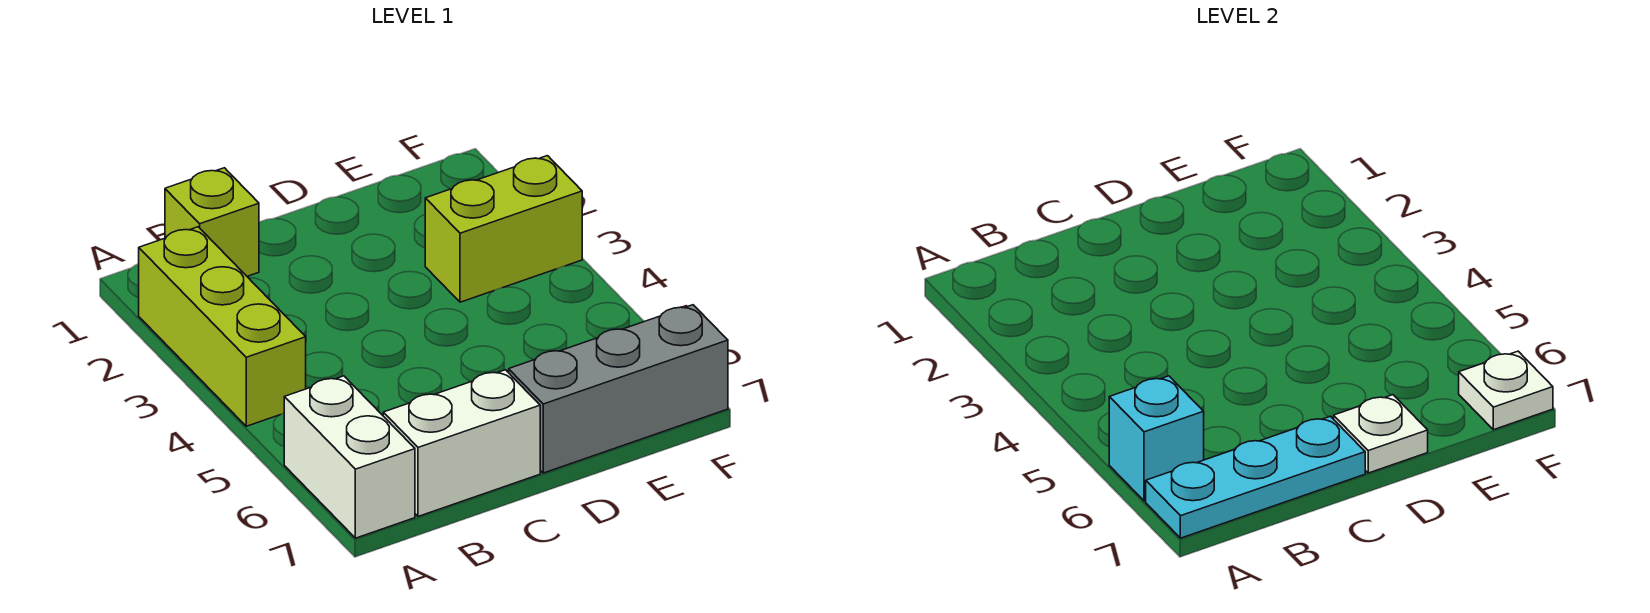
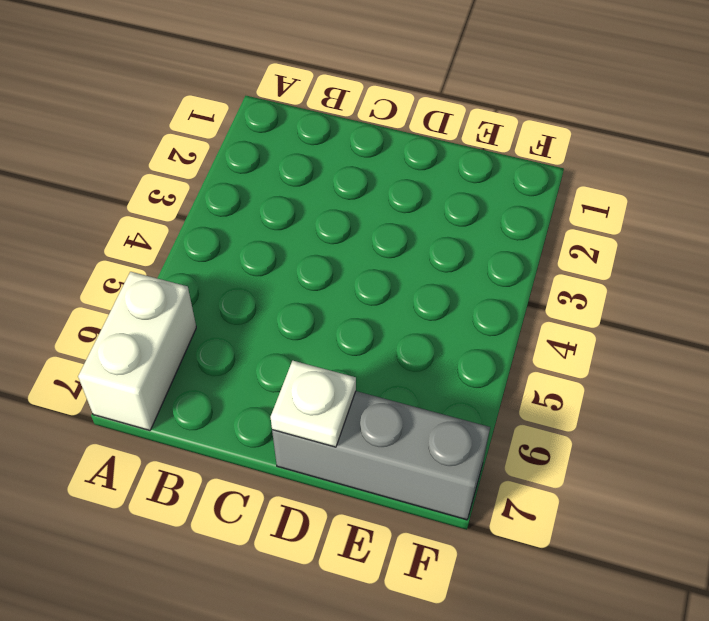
none -> lime 1x3 brick [139,227,306,426]
none -> lime 1x1 brick [165,168,259,276]

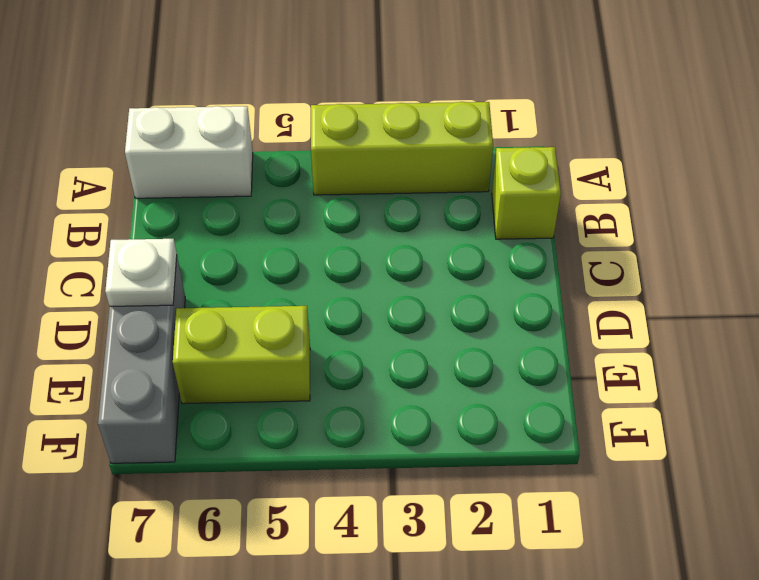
lime 1x2 brick [173,306,310,404] -> lime 1x2 brick turned to [425,156,582,302]
none -> white 1x2 brick [383,370,540,516]
none -> cyan 1x1 brick [1109,376,1204,501]

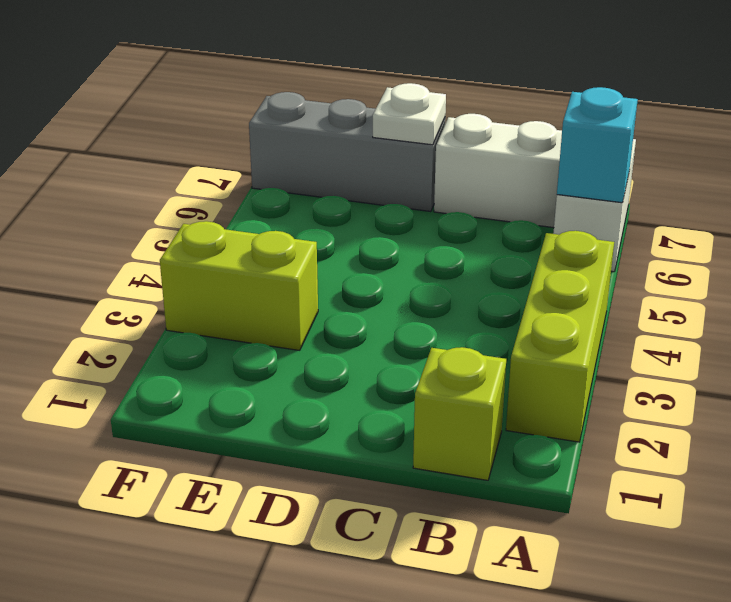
none -> cyan 1x3 plate [1146,416,1365,538]
none -> white 1x1 plate [1459,351,1553,430]

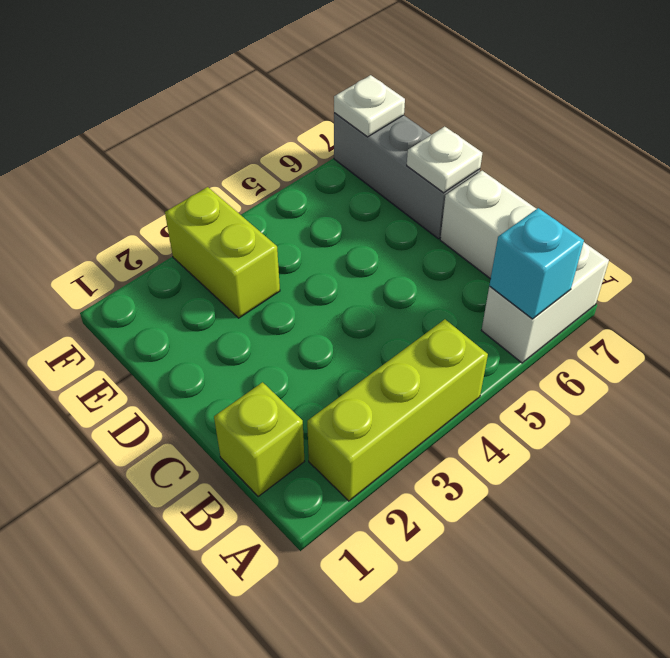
none -> cyan 1x3 plate [1146,416,1365,538]

